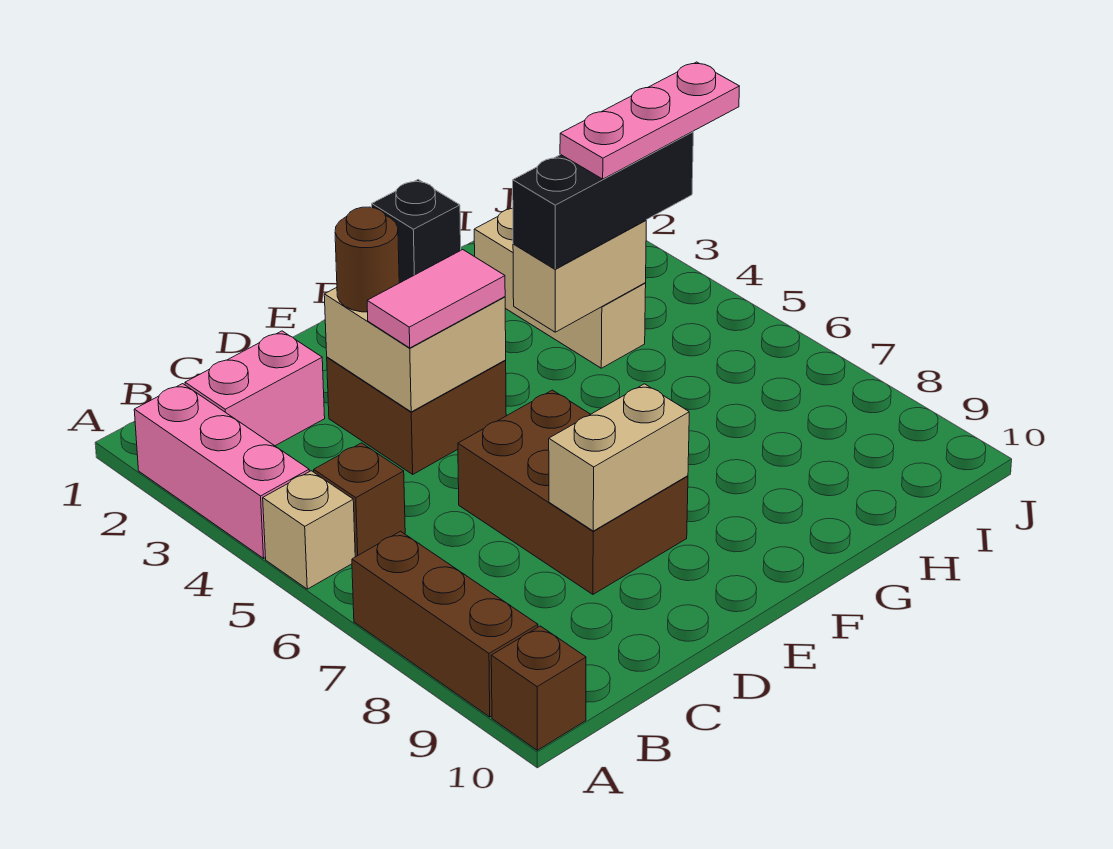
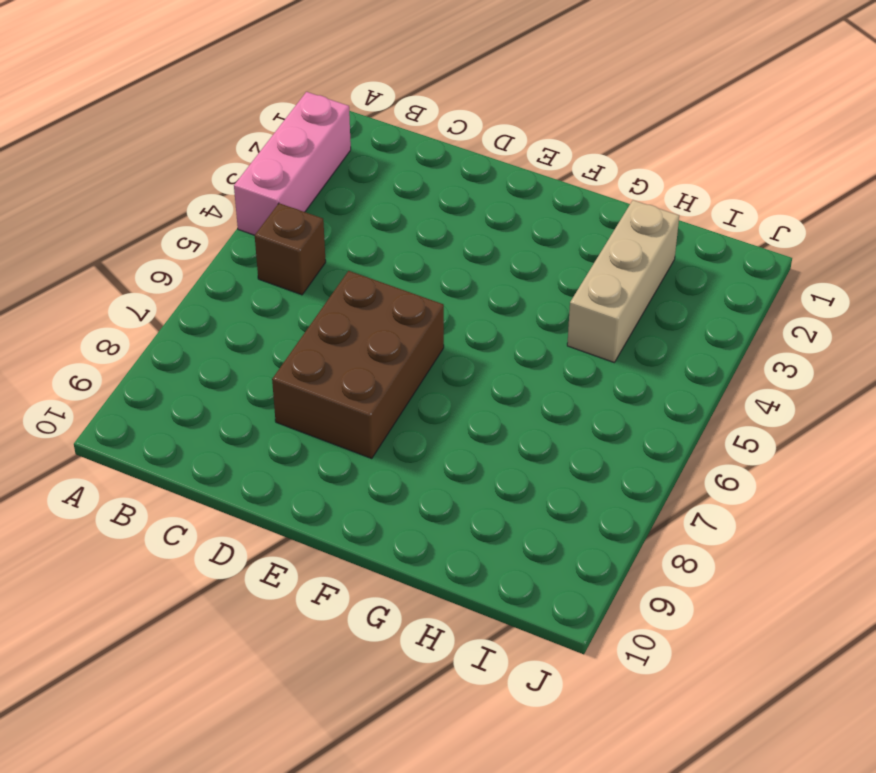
none -> tan 1x1 brick [263,471,355,589]
none -> brown 1x3 brick [352,531,538,717]
none -> brown 1x1 brick [491,626,586,750]

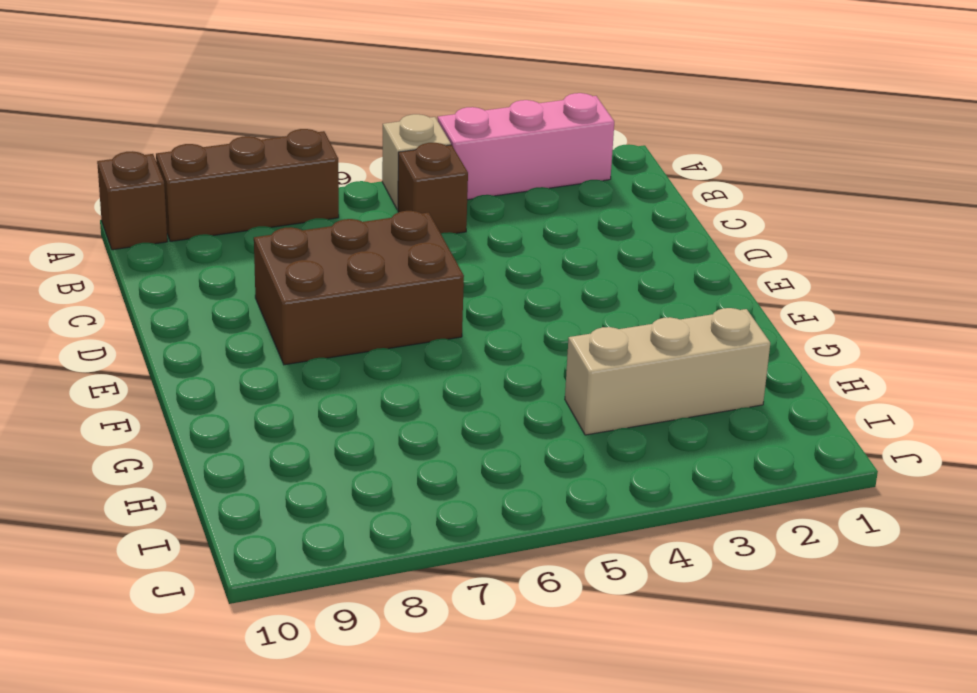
none -> pink 1x2 brick [185,331,325,446]
none -> brown 2x2 brick [327,357,506,474]
none -> tan 2x2 brick [324,287,506,412]

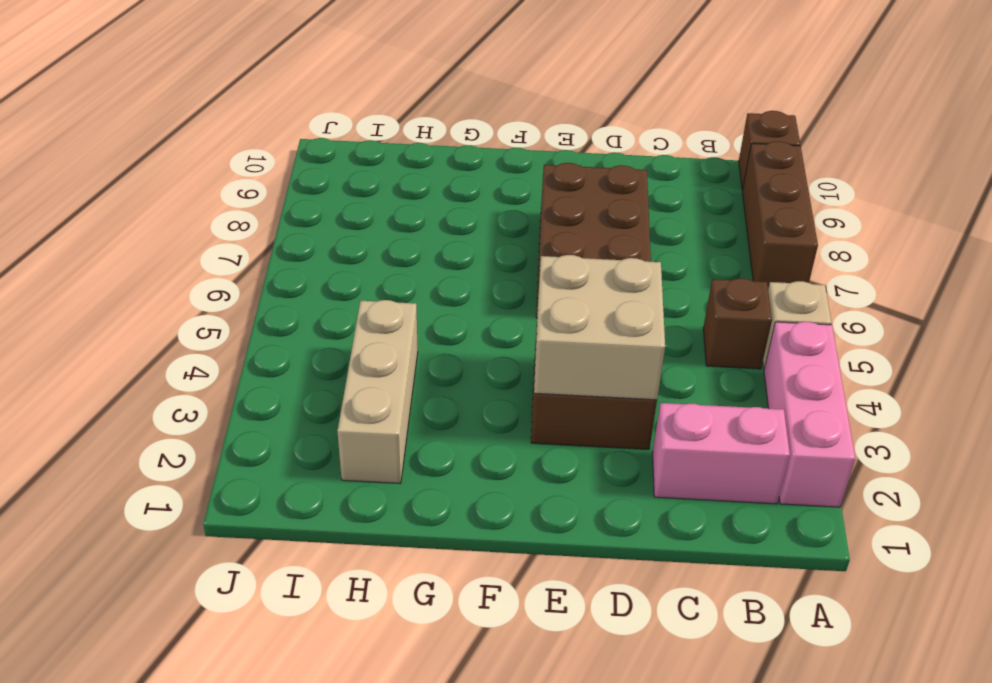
none -> tan 1x2 brick [549,384,689,531]
none -> tan 1x2 brick [513,220,646,332]
none -> brown 1x1 round brick [335,207,399,312]

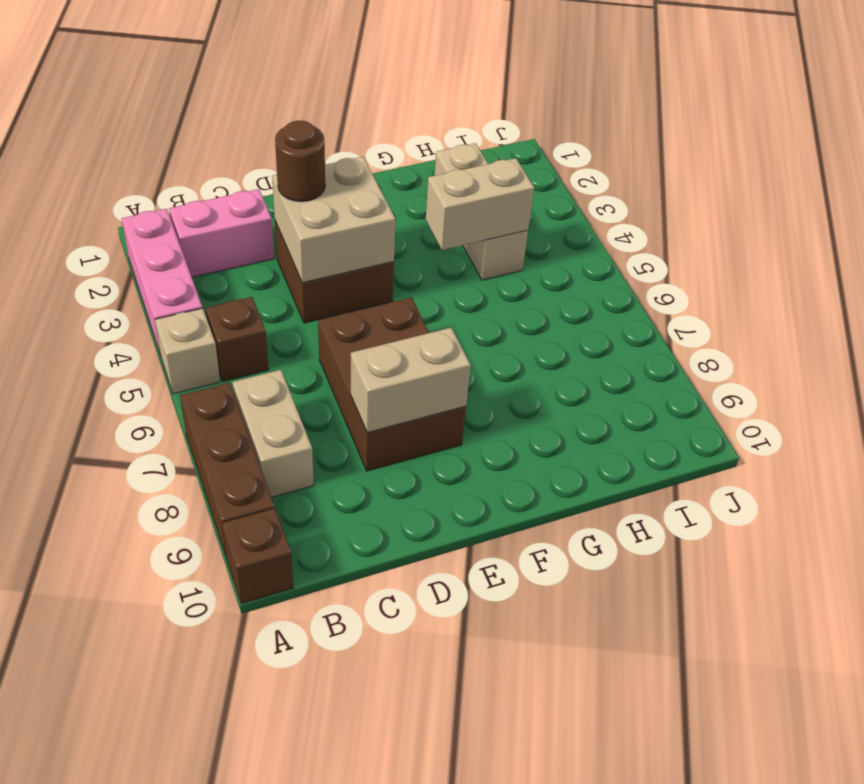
tan 1x2 brick [232,370,314,497] -> none
none -> pink 1x2 tile [367,250,505,348]
none -> black 1x1 brick [372,180,461,283]
none -> black 1x3 brick [513,132,693,269]

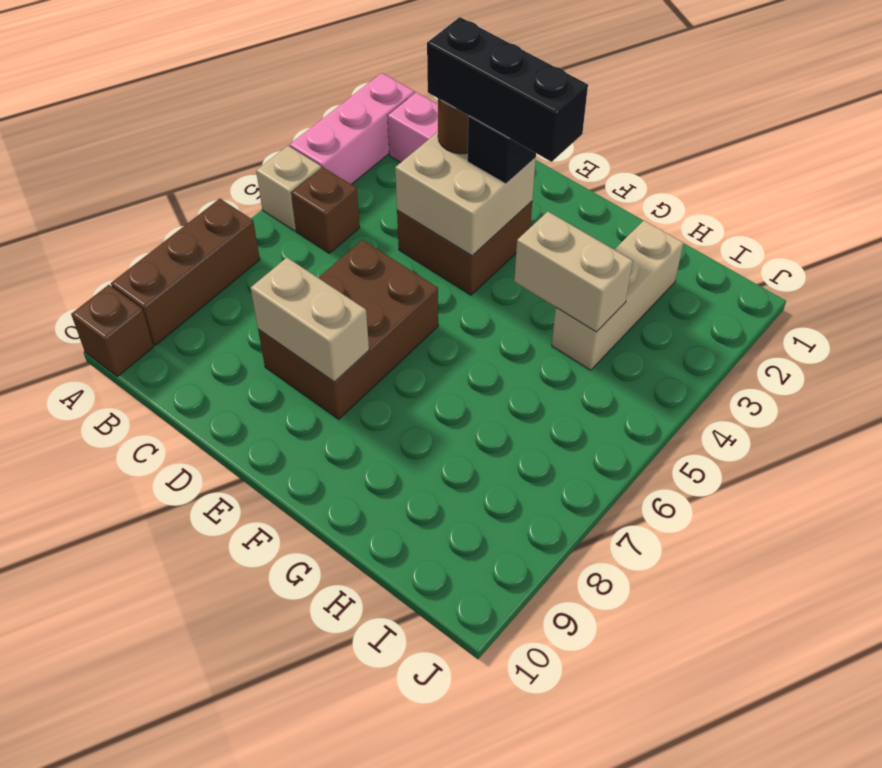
black 1x3 brick [427,17,588,162] -> black 1x3 brick moved to [513,132,693,269]
none -> pink 1x2 tile [367,250,505,348]
none -> pink 1x3 plate [560,62,739,179]

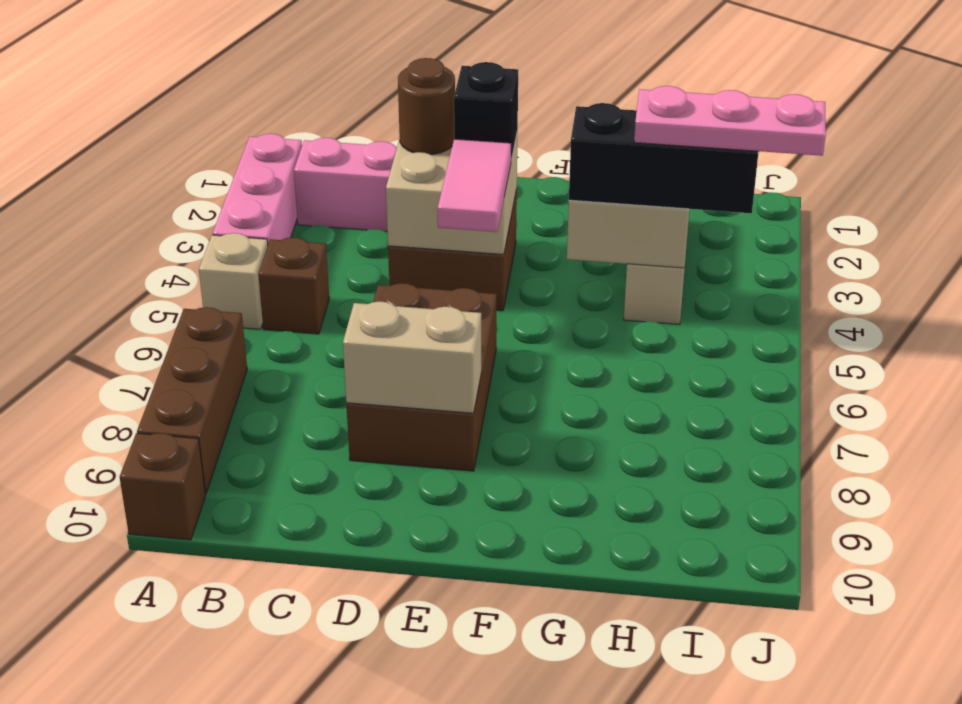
pink 1x2 tile [438,139,511,232] -> pink 1x2 tile turned to [367,250,505,348]

